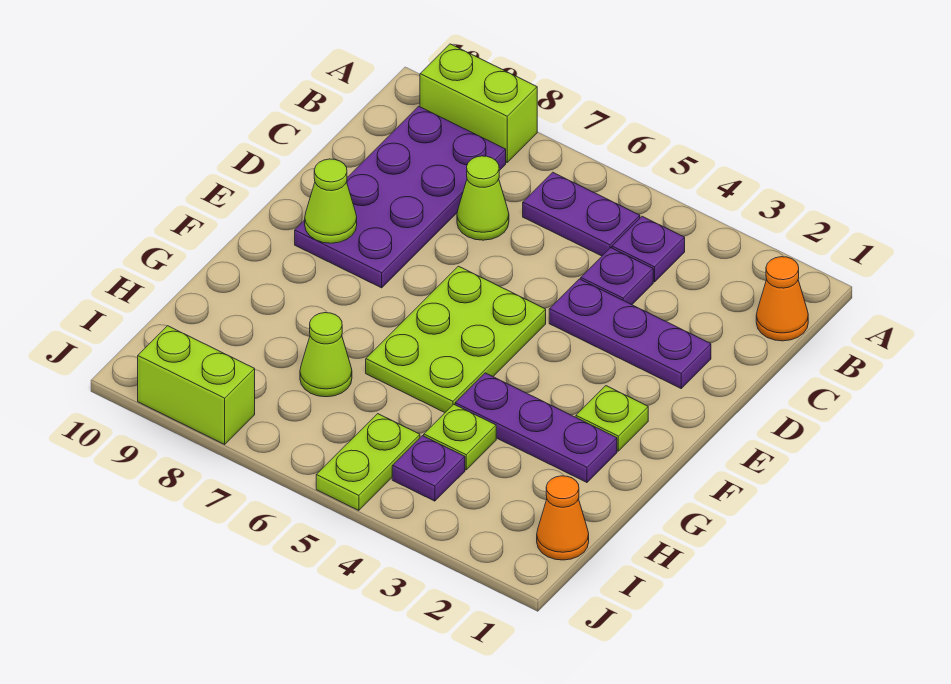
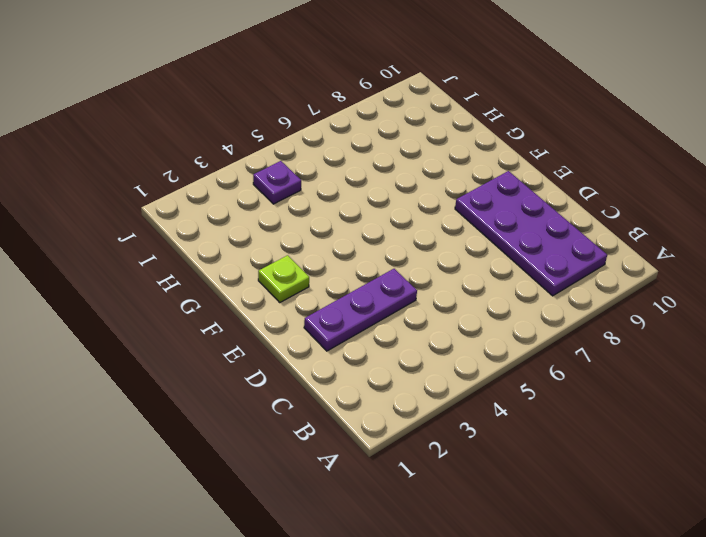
none -> lime 1x2 brick [420,44,537,162]
none -> orange 1x1 cone [756,257,808,341]
none -> purple 1x1 plate [612,216,685,282]

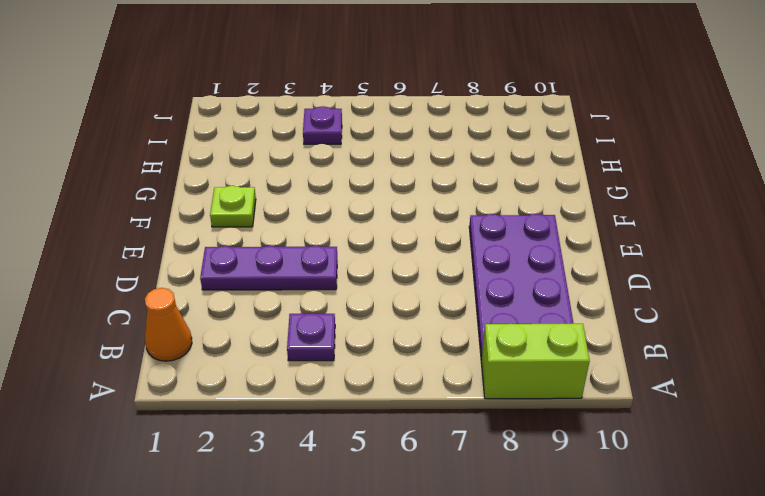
none -> purple 1x2 plate [523,172,640,256]
none -> purple 1x1 plate [581,248,653,305]
none -> lime 1x1 cone [457,156,509,240]

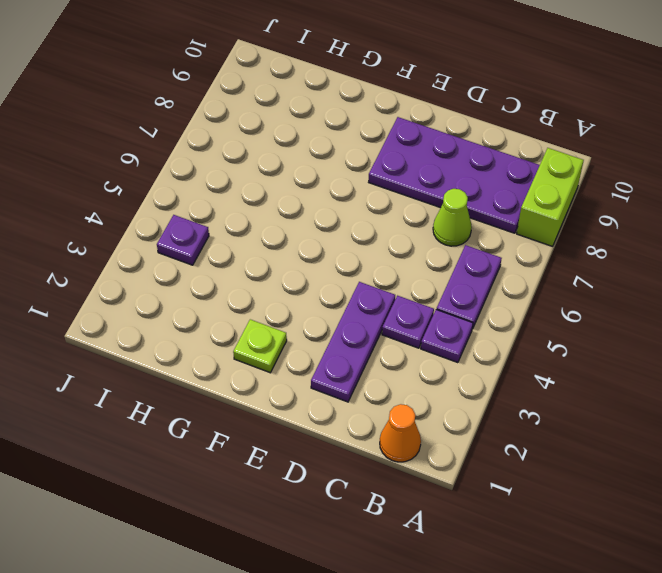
none -> lime 2x3 plate [366,266,546,412]
none -> purple 1x3 plate [455,373,617,482]
none -> lime 1x1 plate [424,404,496,470]

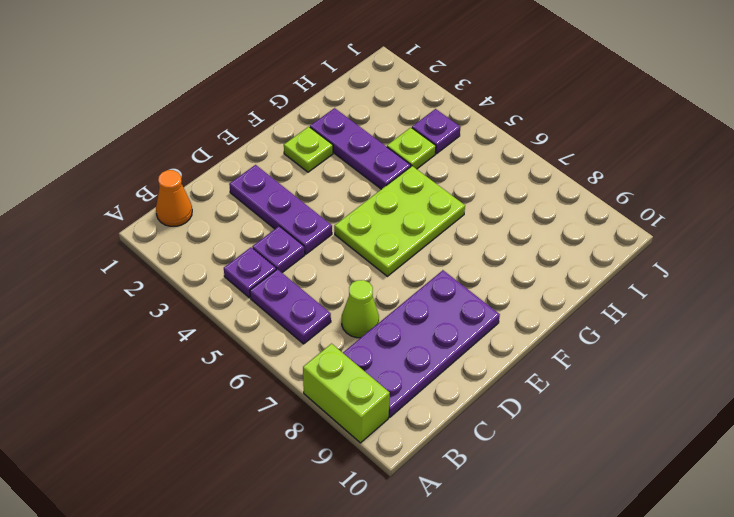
none -> lime 1x1 cone [300,313,352,397]
none -> orange 1x1 cone [537,476,589,560]
none -> lime 1x2 plate [316,414,420,510]

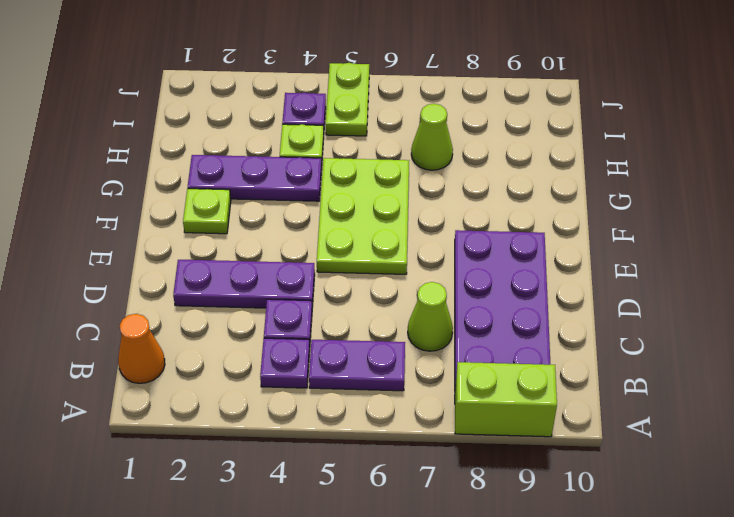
none -> orange 1x1 cone [537,476,589,560]
none -> lime 1x2 brick [138,326,255,444]
none -> lime 1x1 cone [305,159,357,243]

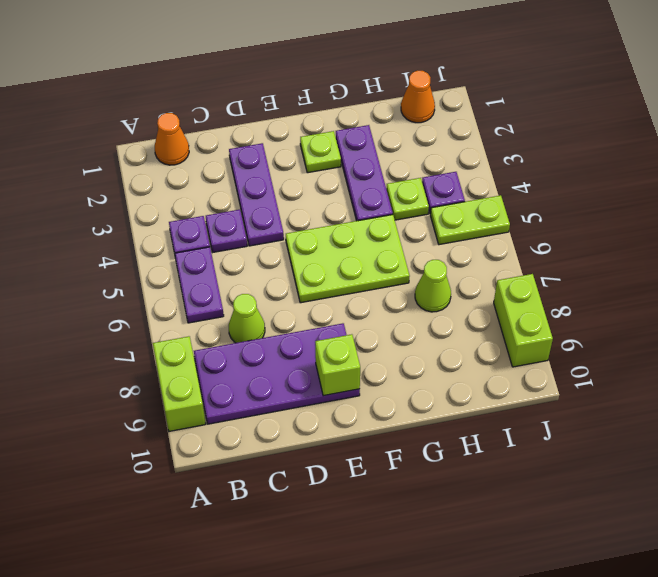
lime 1x1 brick [315,334,360,396] -> lime 1x1 cone [305,159,357,243]

